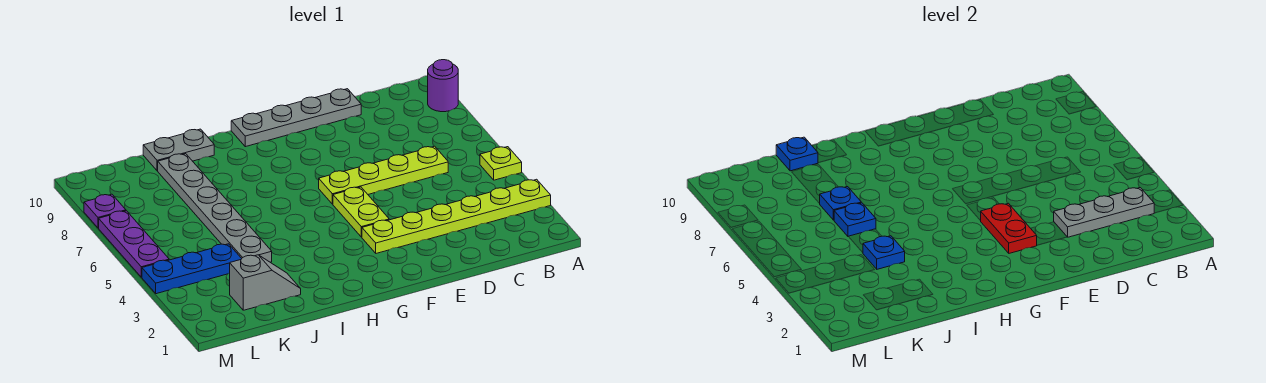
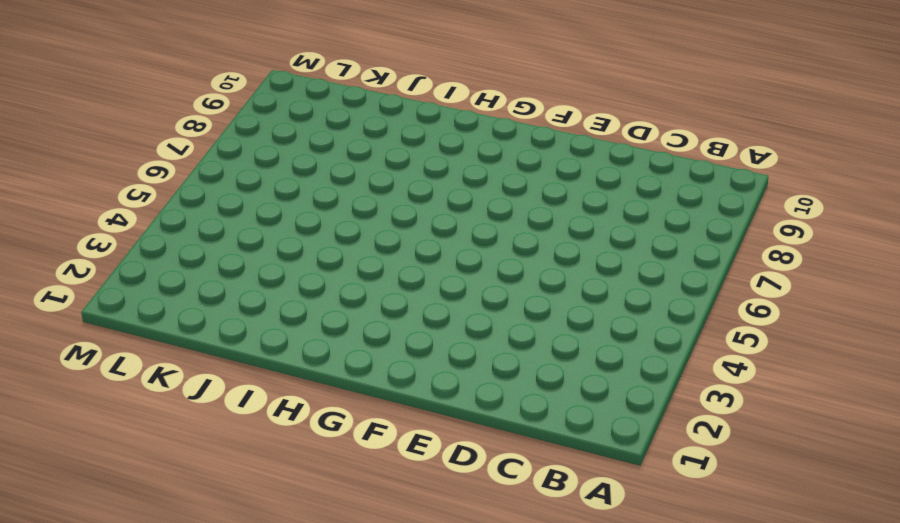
none -> lime 1x6 plate [362,179,551,253]
none -> lime 1x1 plate [480,147,522,180]
none -> purple 1x1 round brick [428,60,458,112]

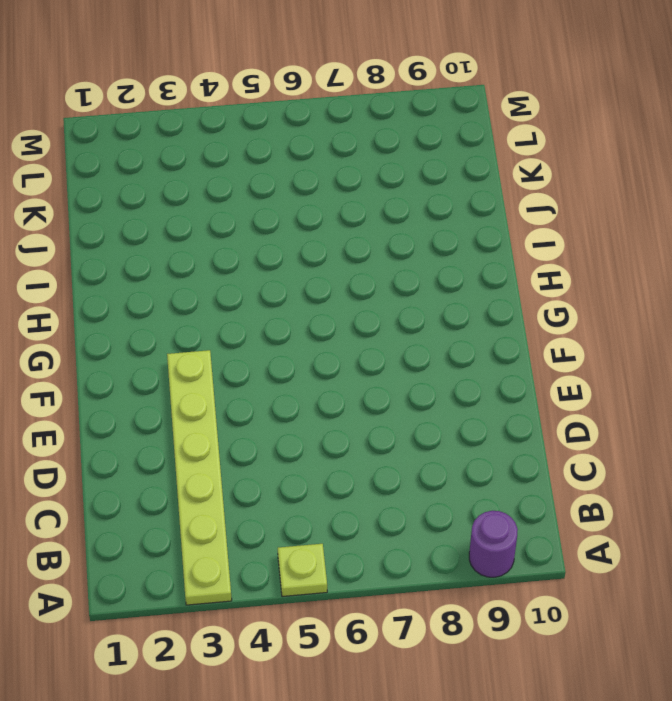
none -> lime 1x4 plate [319,146,448,204]
none -> grey 1x4 plate [231,89,361,147]
none -> lime 1x2 plate [333,187,389,237]

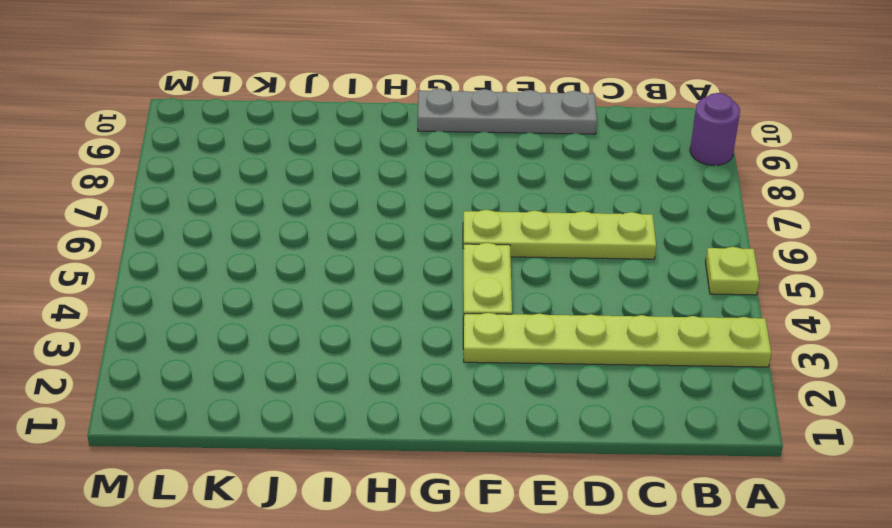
none -> grey 1x2 plate [143,129,214,171]
none -> grey 1x2 slope [230,255,301,310]
none -> grey 1x6 plate [158,154,272,262]

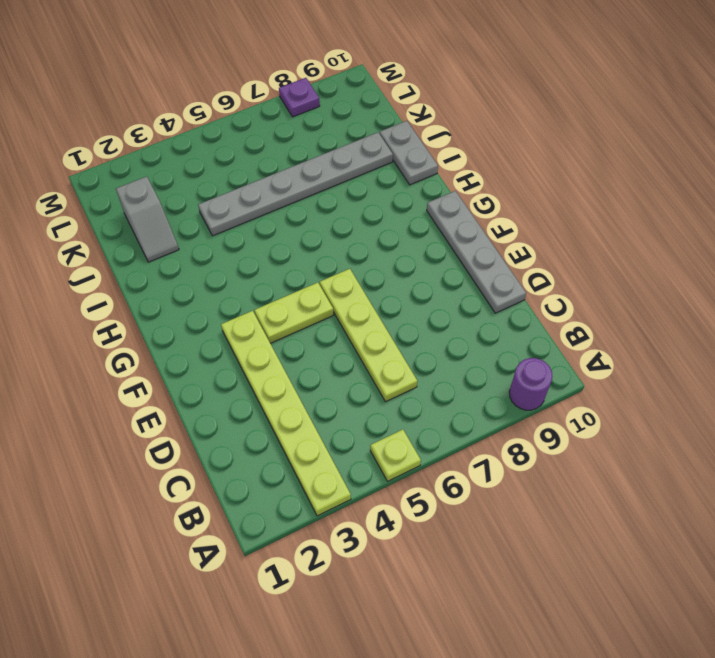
none -> blue 1x3 plate [142,244,242,294]
none -> purple 1x3 plate [99,211,169,277]
none -> grey 1x3 plate [1054,188,1154,237]

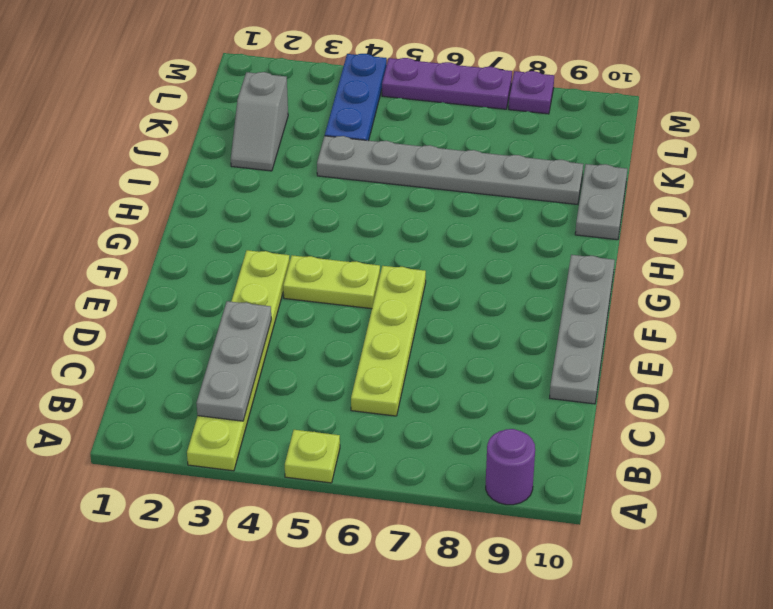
none -> red 1x2 plate [981,203,1037,253]
none -> blue 1x1 plate [863,236,905,269]
none -> blue 1x1 plate [834,203,876,237]

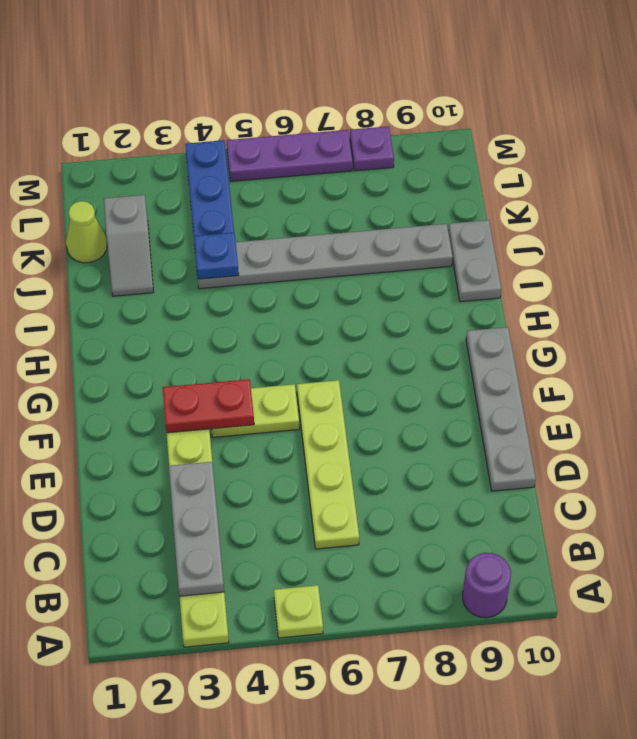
lime 1x1 cone [66,201,107,263] -> none
none -> blue 1x1 plate [834,203,876,237]
none -> blue 1x1 plate [819,187,861,220]
none -> blue 1x1 plate [776,137,818,171]

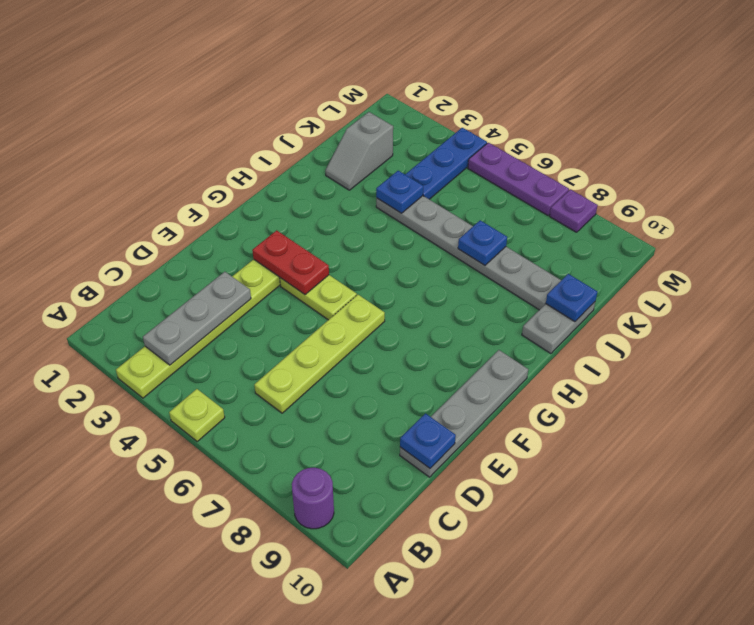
blue 1x1 plate [400,414,456,468] -> blue 1x1 plate moved to [834,203,876,237]

